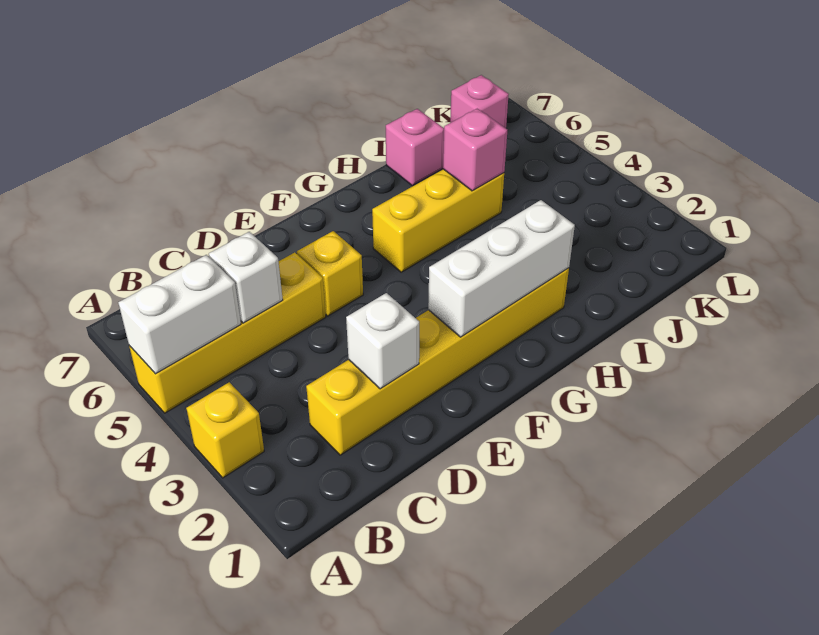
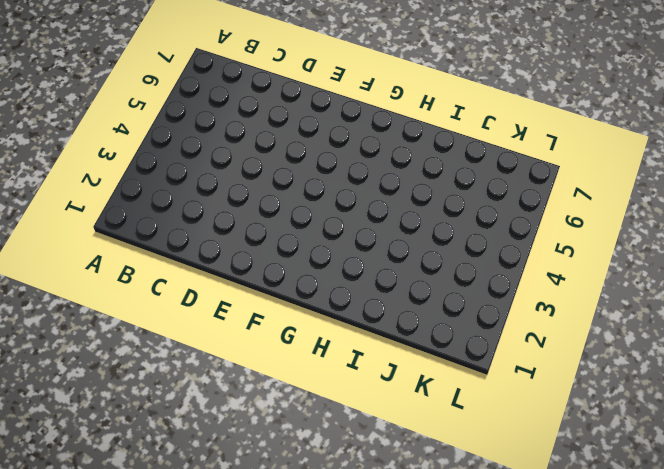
none -> yellow 1x1 brick [186,382,264,478]
none -> yellow 1x4 brick [129,252,326,413]
none -> yellow 1x6 brick [306,268,569,455]

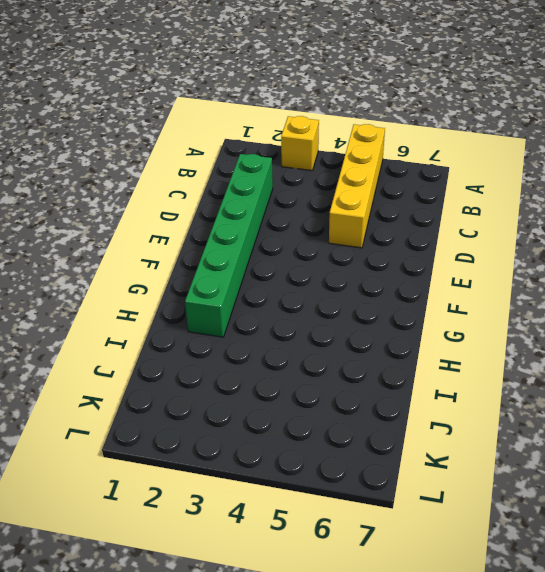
green 1x6 brick [185,154,273,337] -> yellow 1x6 brick [306,268,569,455]
none -> yellow 1x1 brick [297,231,363,316]
none -> yellow 1x3 brick [372,169,504,272]
none -> pink 1x1 brick [386,109,444,186]

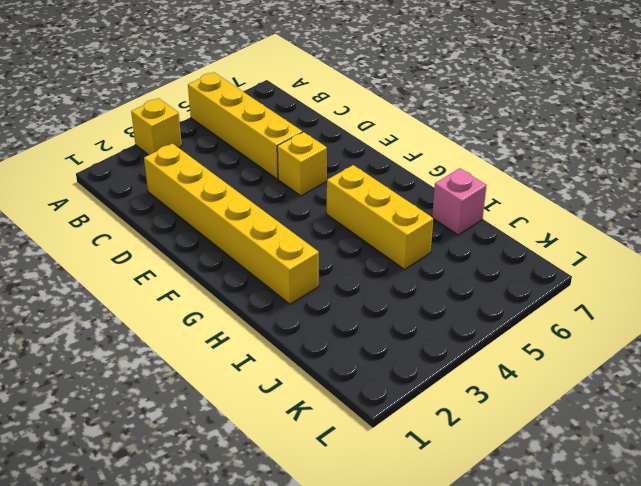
none -> pink 1x1 brick [450,75,509,128]
none -> white 1x2 brick [118,255,241,374]
none -> white 1x1 brick [209,232,283,323]

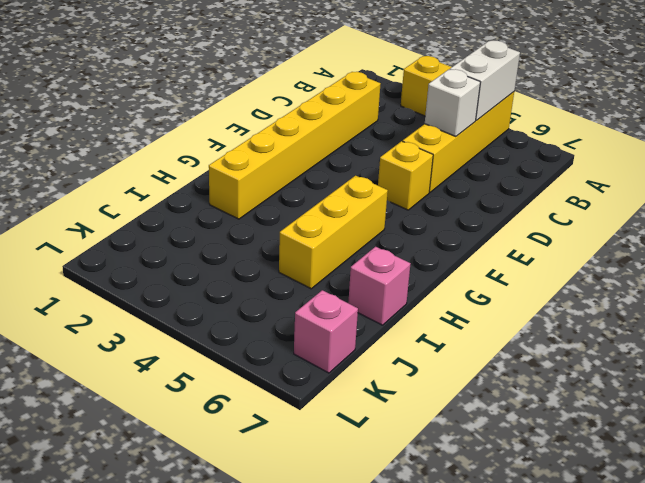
none -> white 1x1 brick [346,293,419,389]
none -> white 1x3 brick [428,200,575,337]
none -> pink 1x1 brick [443,108,507,191]

